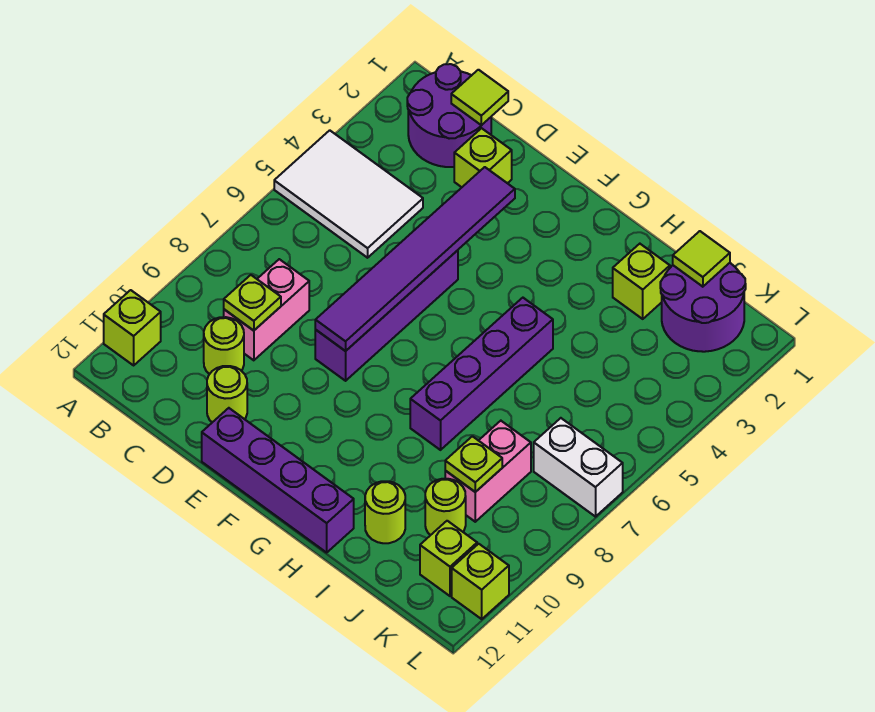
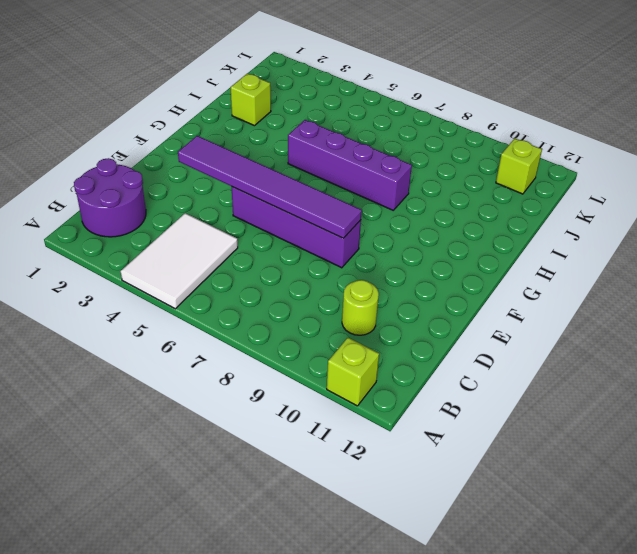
none -> pink 1x2 brick [224,259,309,360]
none -> lime 1x1 brick [454,128,512,187]
none -> lime 1x1 round brick [207,366,247,422]

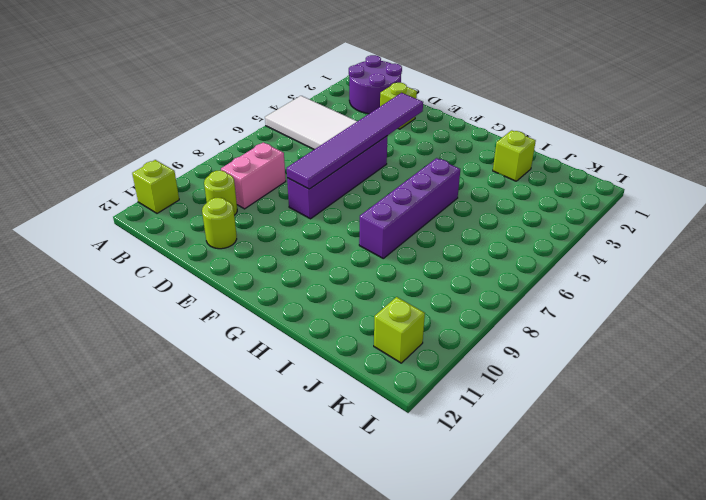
none -> purple 1x4 brick [202,408,354,552]
none -> lime 1x1 round brick [365,481,405,543]
none -> purple 2x2 round brick [660,263,746,352]

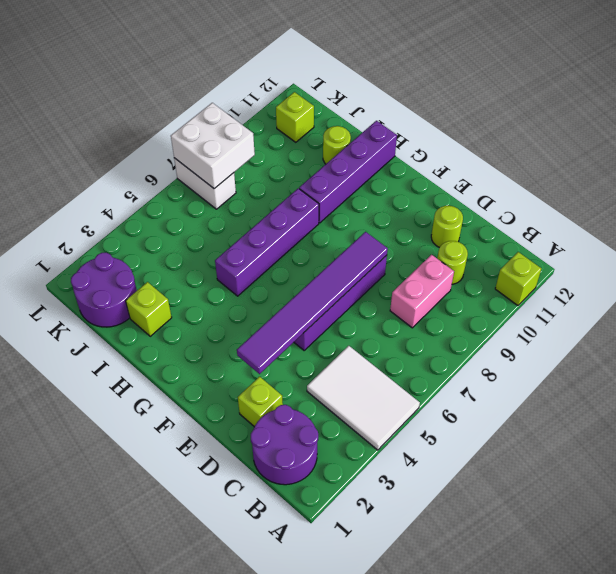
purple 1x4 brick [299,121,397,223] -> purple 1x4 brick turned to [202,408,354,552]
white 2x2 brick [171,103,255,189] -> none
none -> pink 1x2 brick [445,421,531,522]
none -> lime 1x1 round brick [425,479,466,535]
none -> lime 1x1 brick [452,544,509,619]

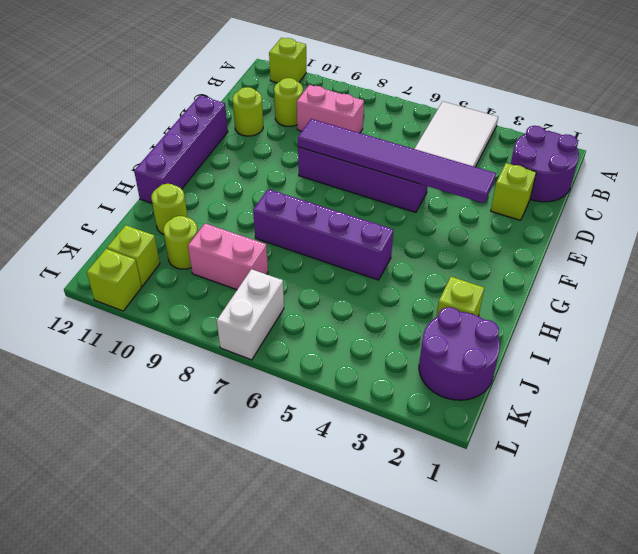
none -> lime 1x1 tile [451,70,508,125]
none -> lime 1x1 plate [224,275,281,331]
none -> lime 1x1 tile [673,231,730,287]

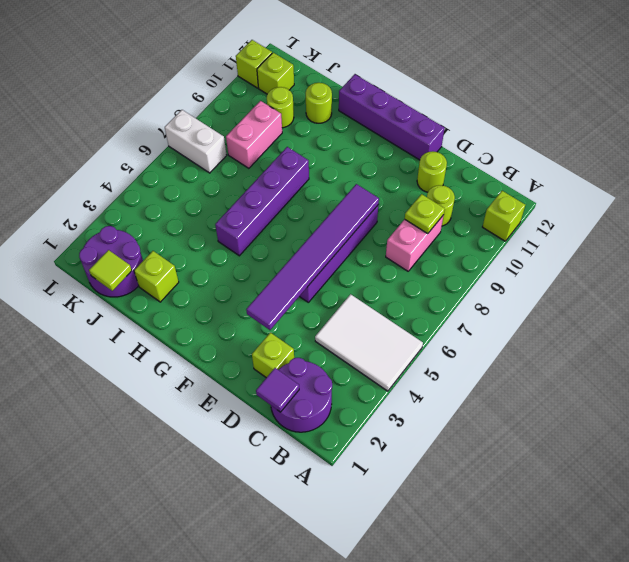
purple 1x1 tile [256,368,299,412] -> lime 1x1 tile [451,70,508,125]
none -> lime 1x1 plate [445,436,502,492]

